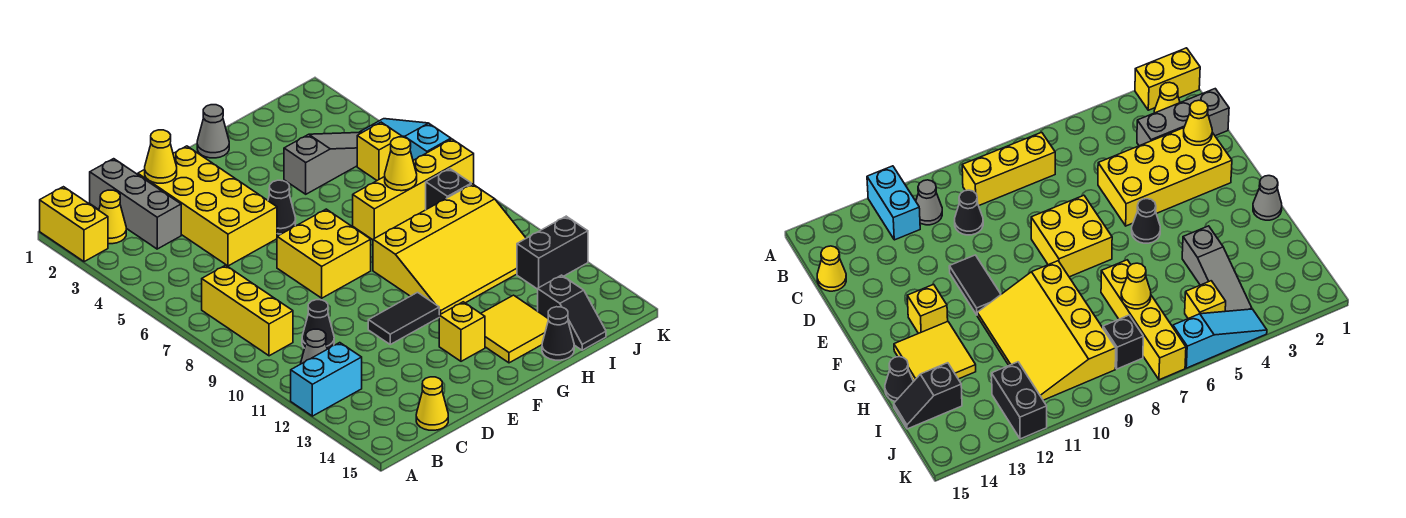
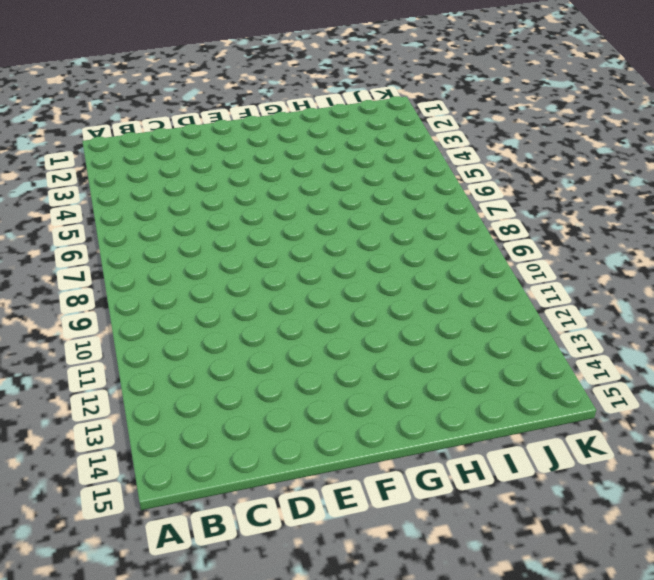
none -> yellow 1x2 brick [40,187,108,262]
none -> cyan 1x2 brick [291,343,362,416]
none -> yellow 1x1 cone [99,190,126,244]

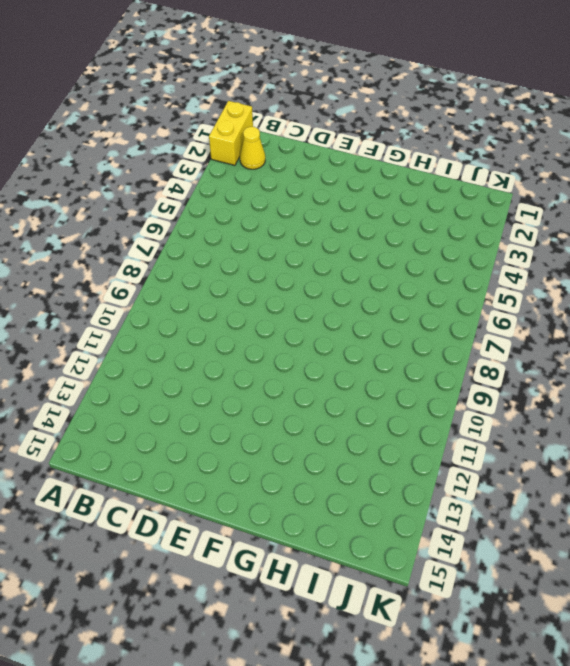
none -> cyan 1x2 brick [291,343,362,416]
none -> yellow 1x3 brick [202,265,293,356]
none -> grey 1x1 cone [301,329,327,364]

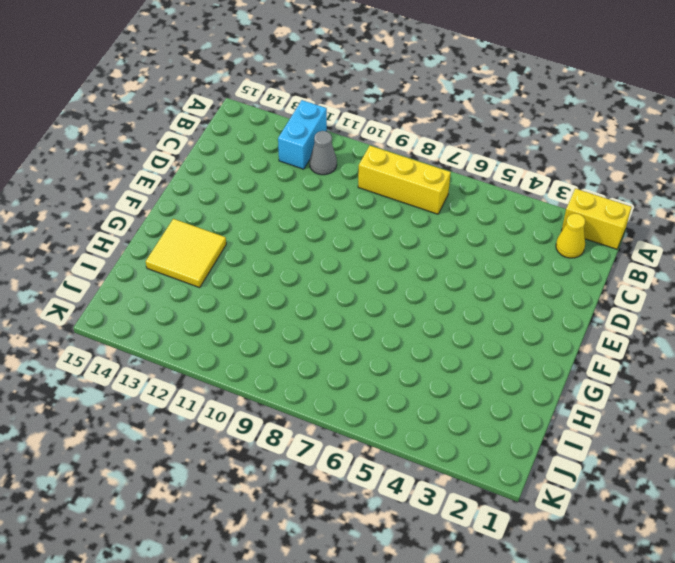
none -> grey 1x3 brick [90,159,181,249]
none -> black 1x1 cone [302,300,334,349]
none -> yellow 1x1 cone [416,377,448,430]

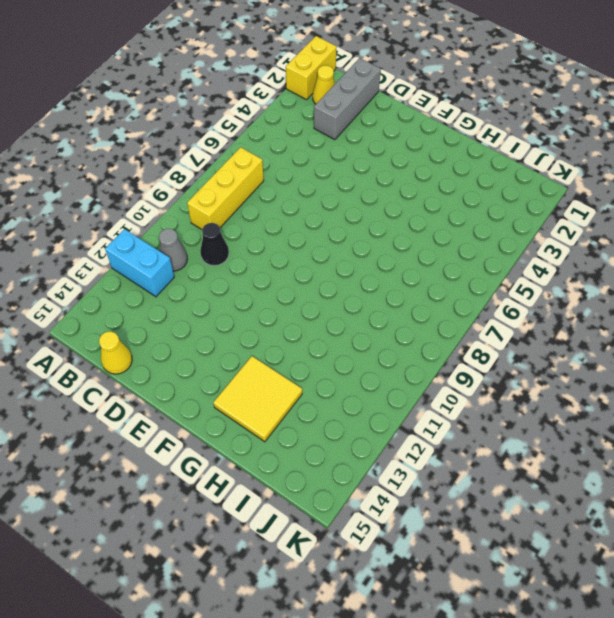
none -> yellow 2x4 brick [138,146,277,266]
none -> yellow 2x2 brick [277,209,371,298]
none -> black 1x2 tile [368,292,439,344]

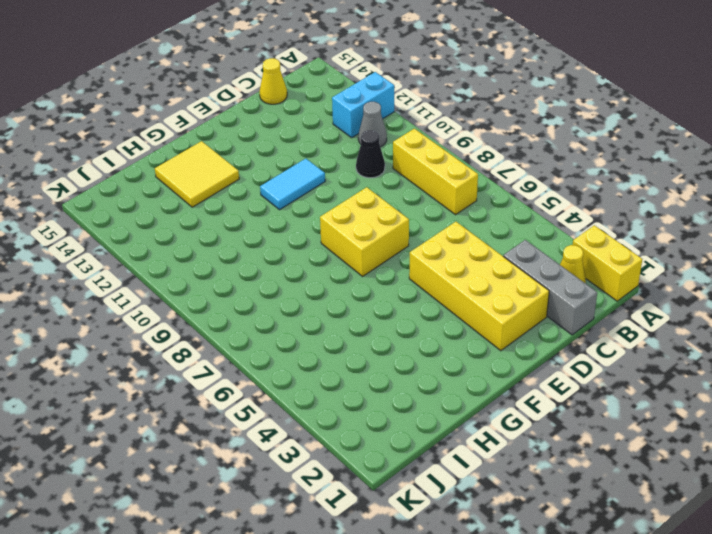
cyan 1x2 tile [260,159,325,210] -> black 1x2 tile [368,292,439,344]
none -> black 1x1 cone [268,180,296,234]
none -> yellow 1x1 brick [439,302,485,361]
none -> grey 1x1 cone [197,105,229,158]

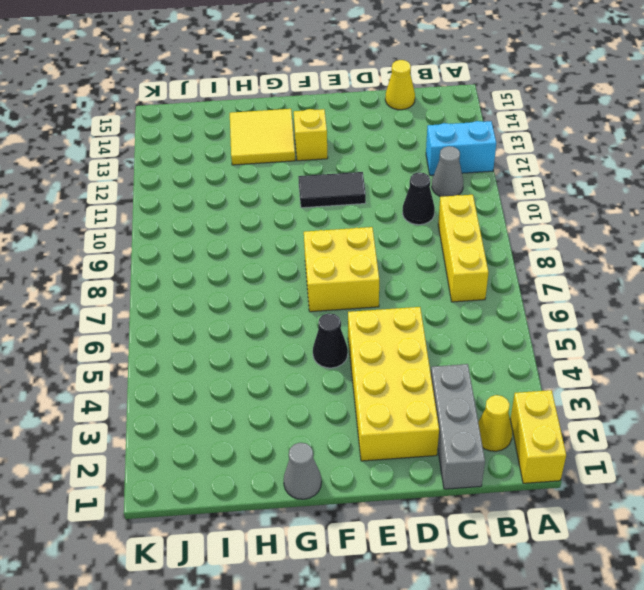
none -> yellow 3x4 slope [373,184,526,315]
none -> grey 1x3 slope [284,133,360,194]
none -> yellow 1x4 brick [353,139,474,240]

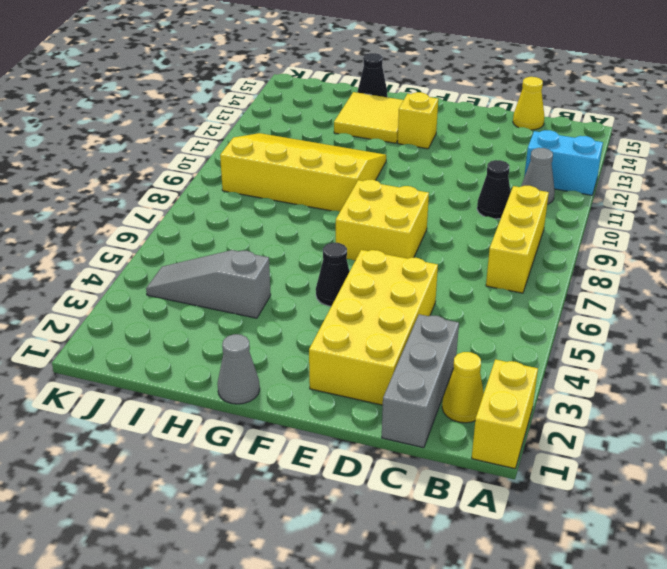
none -> black 1x2 tile [368,292,439,344]
none -> yellow 1x4 brick [353,139,474,240]
none -> black 1x2 slope [538,275,606,350]

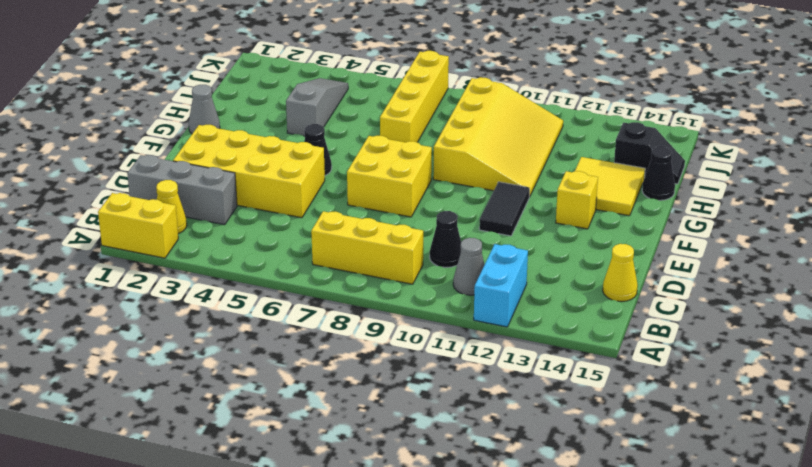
none -> yellow 1x1 brick [357,122,403,180]
none -> black 1x1 brick [426,169,471,210]
none -> black 1x2 brick [517,216,588,289]

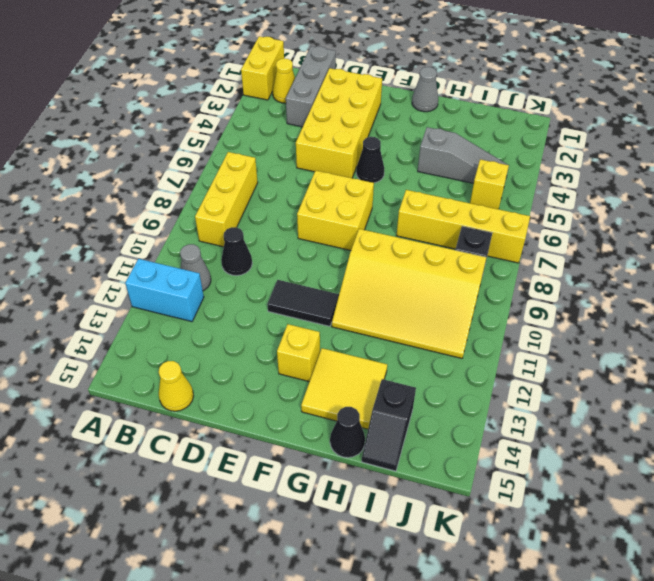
none -> black 1x2 brick [517,216,588,289]
none -> cyan 1x3 slope [360,119,451,160]
none -> yellow 1x1 cone [145,130,177,183]

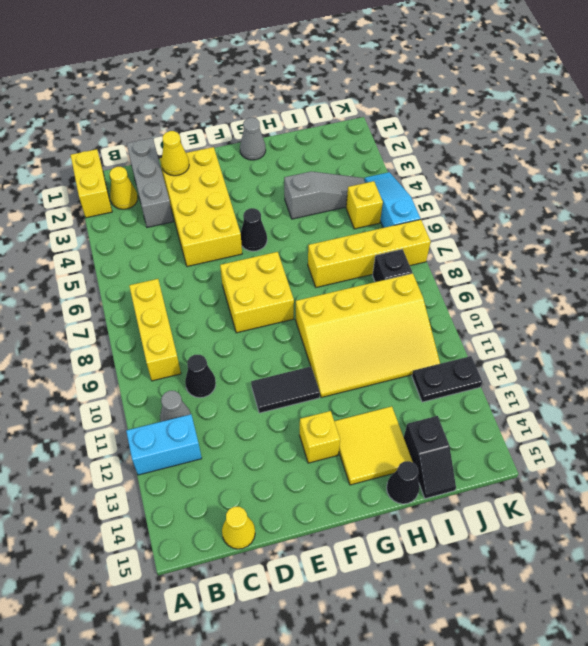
black 1x2 plate [412,356,482,402] -> black 1x2 brick [517,216,588,289]
none -> yellow 1x1 cone [385,137,417,191]

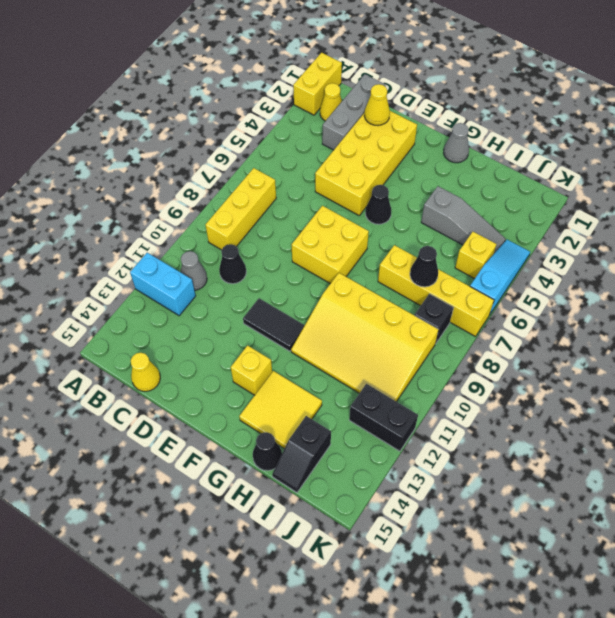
black 1x1 cone [410,246,438,287] -> yellow 1x1 cone [385,137,417,191]

